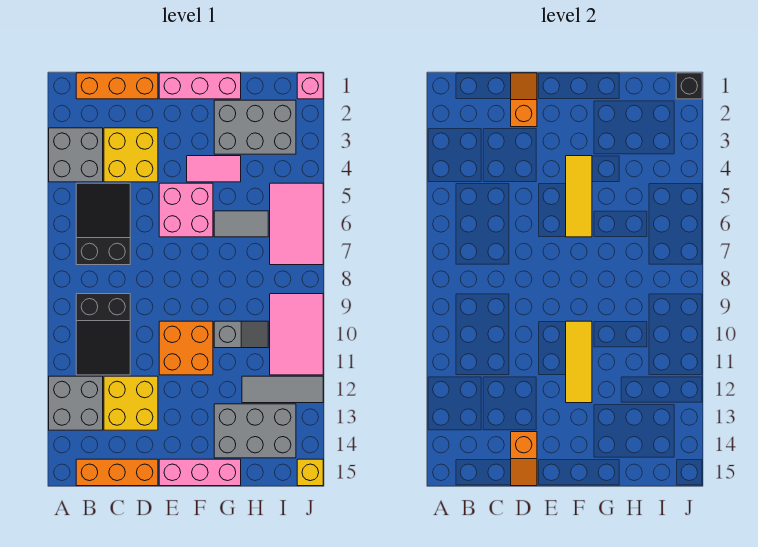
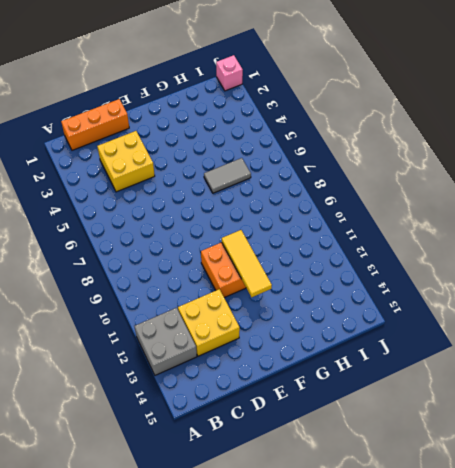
none -> grey 2x2 brick [49,128,103,182]
none -> black 2x3 slope [76,183,130,265]
none -> black 2x3 slope [76,294,130,375]

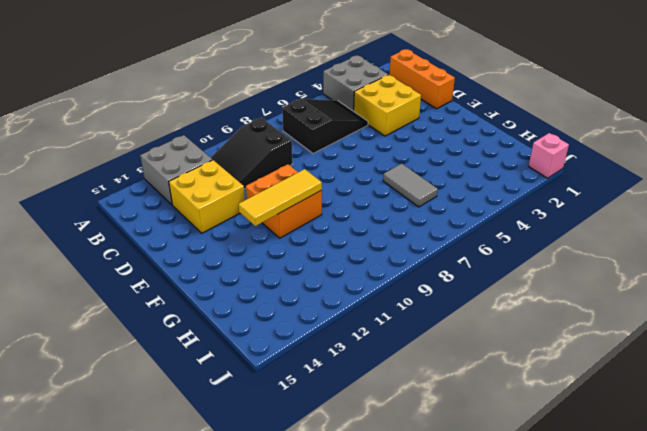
none -> orange 1x3 brick [76,459,158,486]
none -> pink 1x3 brick [159,73,241,99]
none -> pink 2x2 brick [159,183,213,237]

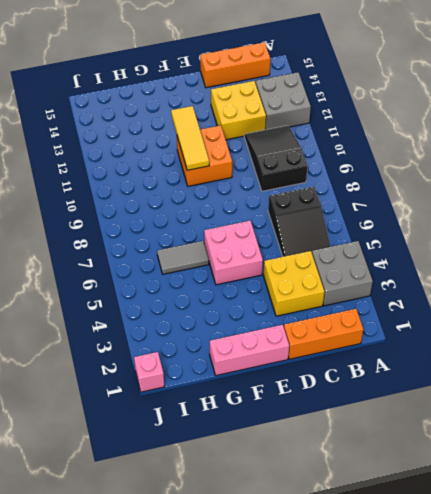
none -> pink 1x3 brick [159,459,241,486]
none -> pink 1x2 tile [187,156,241,182]
none -> grey 2x3 brick [214,100,296,154]

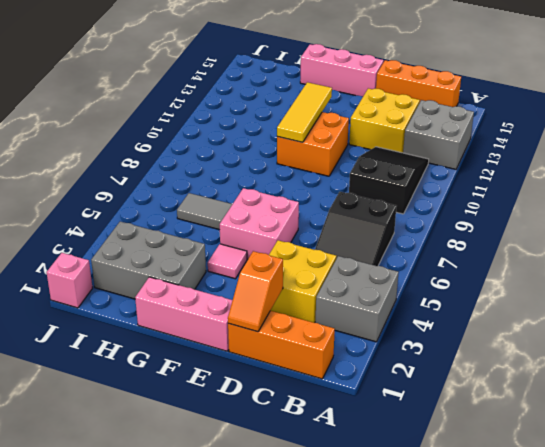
pink 1x1 tile [208,244,247,279] -> pink 1x2 tile [187,156,241,182]
none -> grey 1x2 slope [214,321,268,348]
none -> grey 2x3 brick [214,404,296,458]
none -> grey 1x3 tile [242,376,323,403]

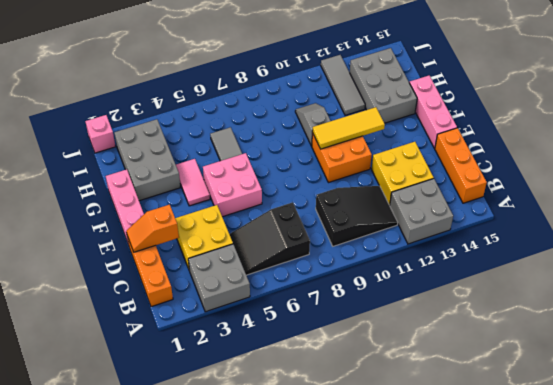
none -> pink 2x3 tile [270,183,323,265]
none -> pink 2x3 tile [270,294,323,375]
none -> yellow 1x1 brick [297,459,323,486]

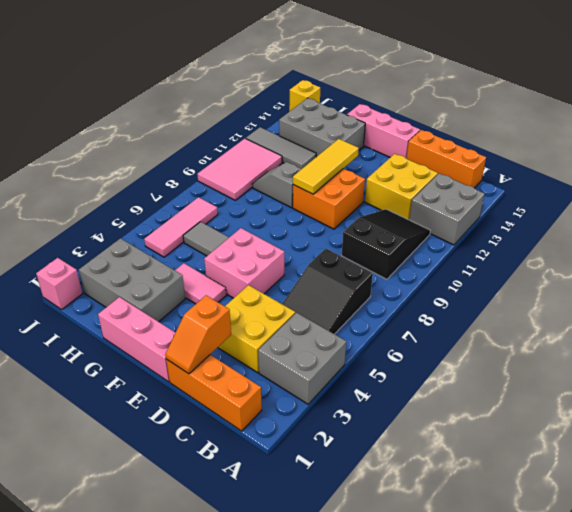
pink 1x3 tile [144,197,218,257] -> pink 2x3 tile [270,183,323,265]
none -> orange 1x2 slope [511,432,537,486]
none -> yellow 1x3 tile [566,156,592,237]
none -> black 1x1 brick [676,73,702,99]

